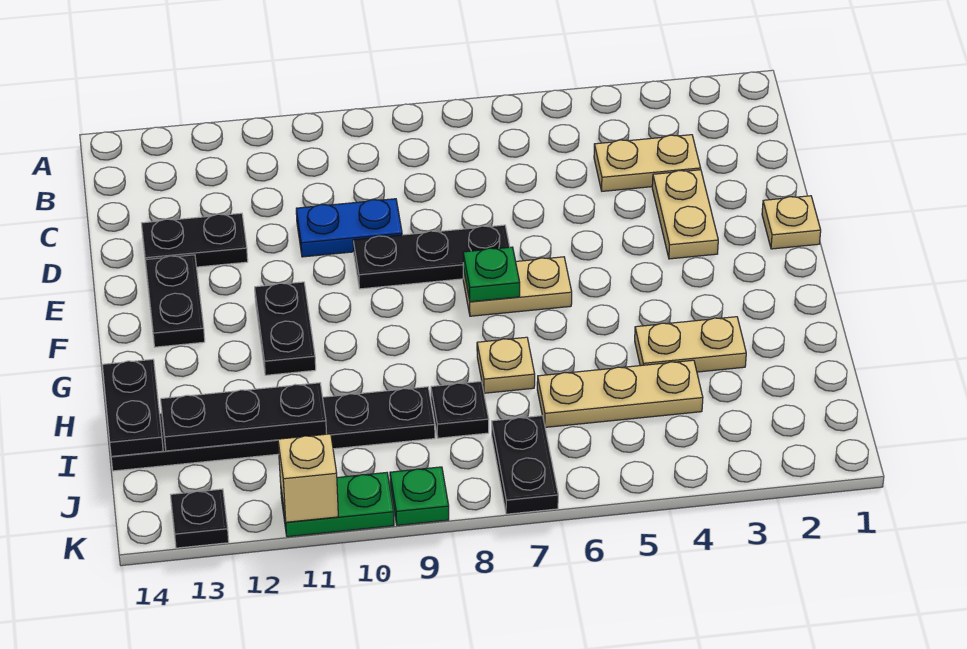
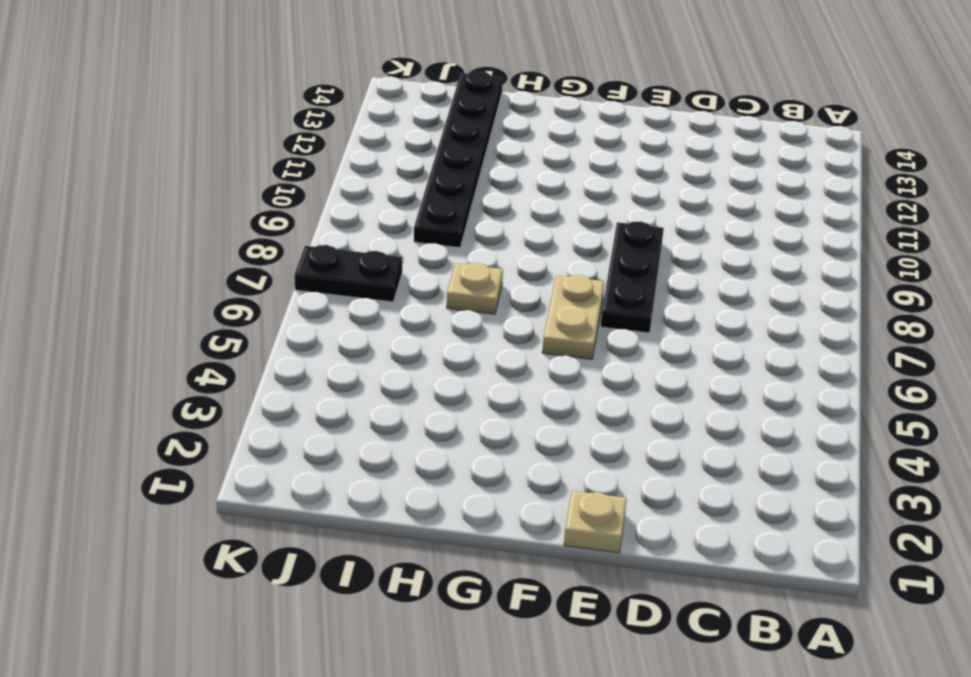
none -> tan 1x2 plate [594,135,701,191]
none -> tan 1x2 plate [652,170,718,259]
none -> blue 1x2 plate [296,199,402,257]

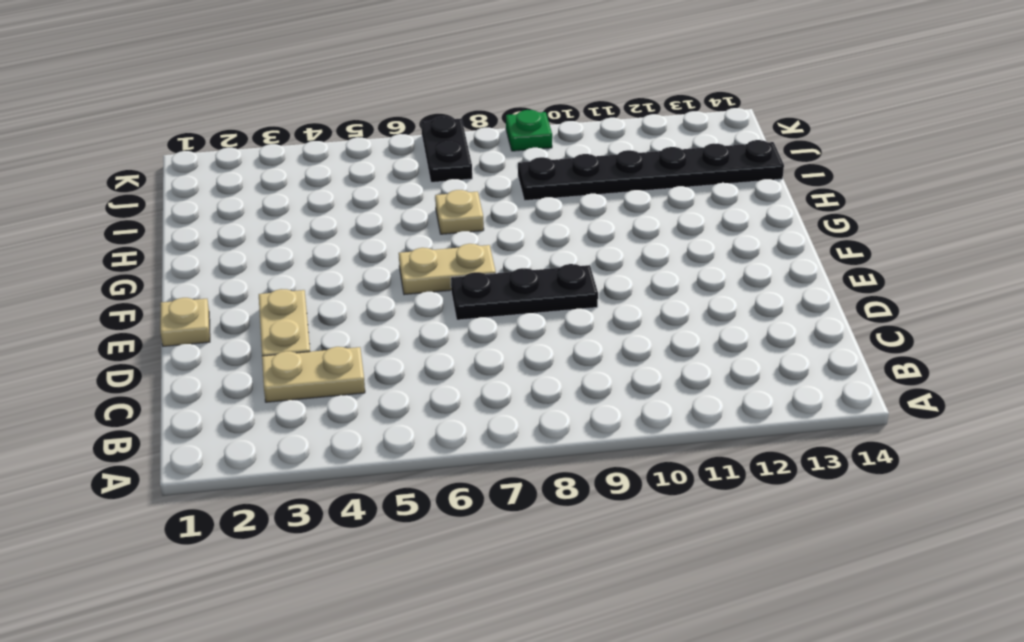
none -> blue 1x2 plate [296,199,402,257]
none -> black 1x2 plate [142,213,248,267]
none -> black 1x2 plate [145,255,205,347]

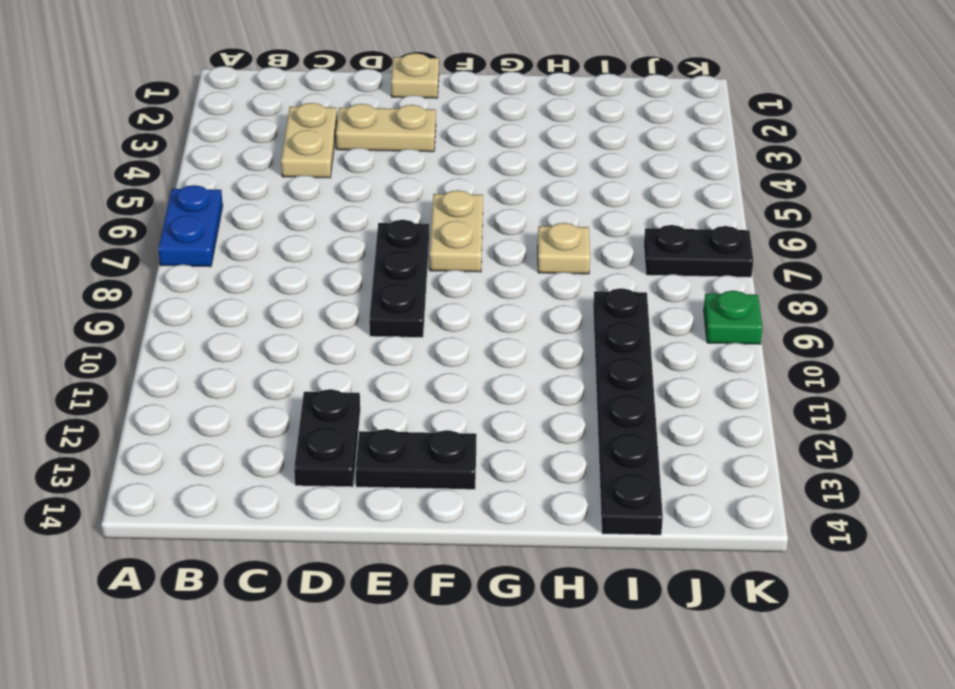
blue 1x2 plate [158,185,223,267] -> blue 1x2 plate moved to [296,199,402,257]
none -> black 1x2 plate [255,282,316,375]
none -> tan 1x2 plate [635,317,746,372]
none -> tan 1x3 plate [537,360,703,427]

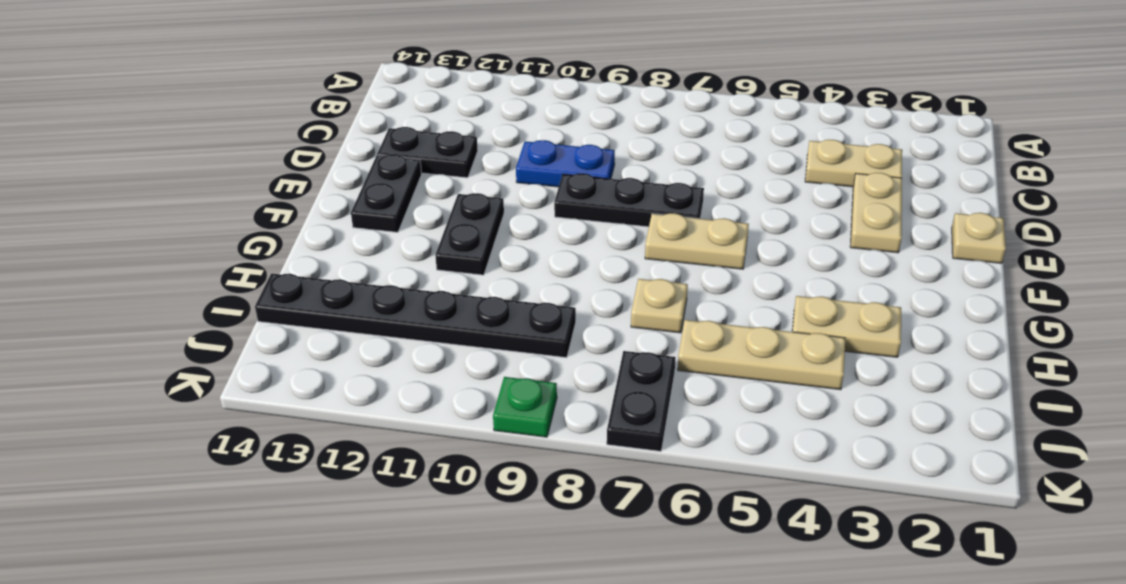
none -> black 1x1 plate [431,381,489,438]
none -> green 1x2 plate [281,473,394,537]
none -> black 1x1 plate [171,489,229,548]

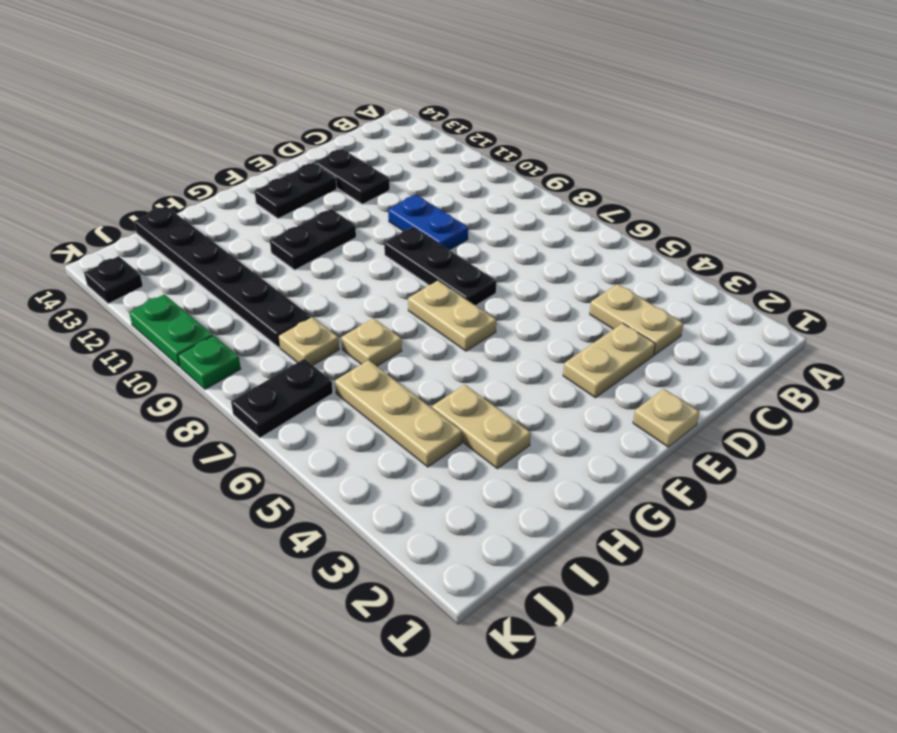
tan 1x1 plate [278,317,339,365] -> black 1x1 plate [431,381,489,438]
none -> green 1x1 plate [463,247,520,302]
none -> black 1x2 plate [102,359,163,456]
none -> black 1x3 plate [161,383,326,451]

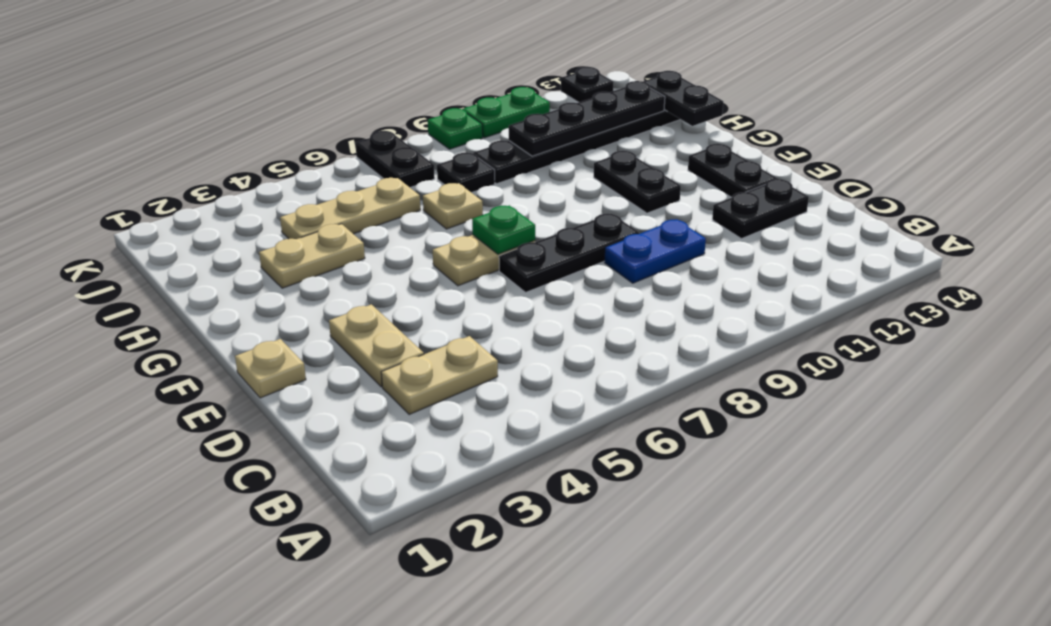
black 1x4 plate [509,81,665,156] -> black 1x3 plate [161,383,326,451]
none -> tan 1x1 brick [278,434,338,522]

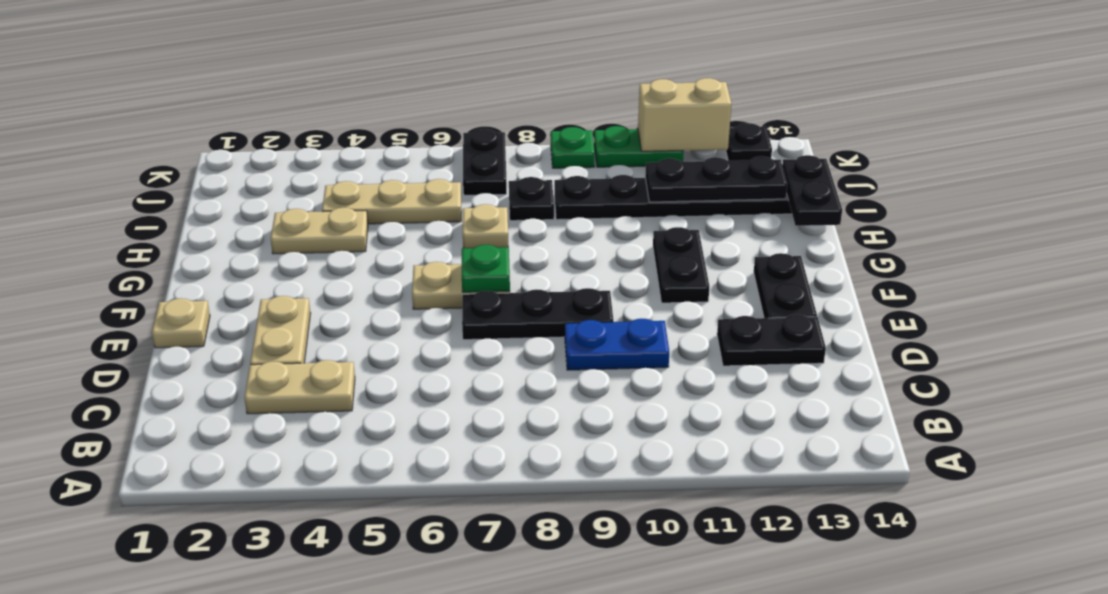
tan 1x2 brick [638,78,732,151] -> tan 1x1 brick [278,434,338,522]

